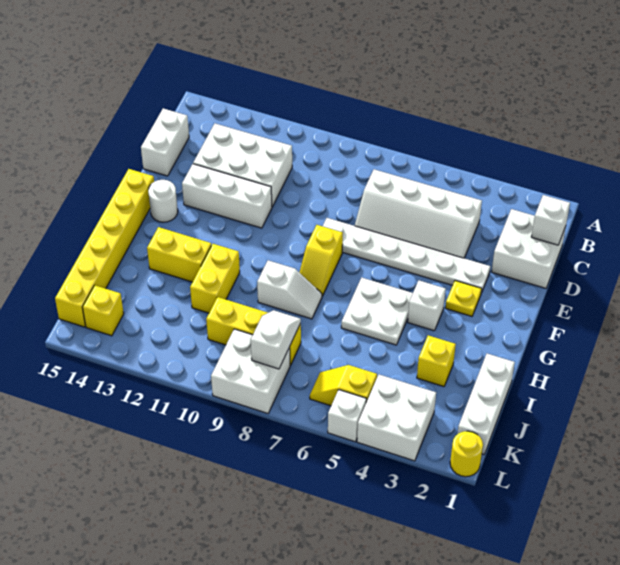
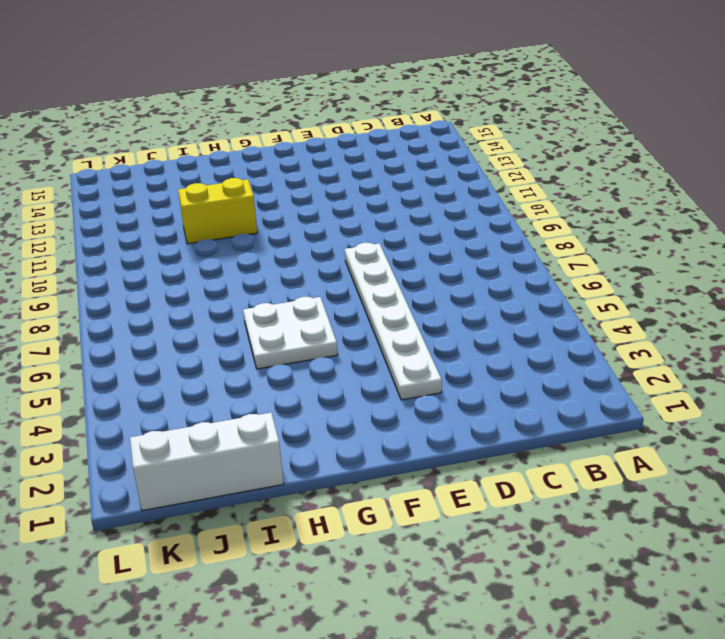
none -> white 2x2 brick [492,209,566,288]
none -> white 2x4 slope [355,169,482,258]
none -> white 2x3 brick [193,123,292,207]

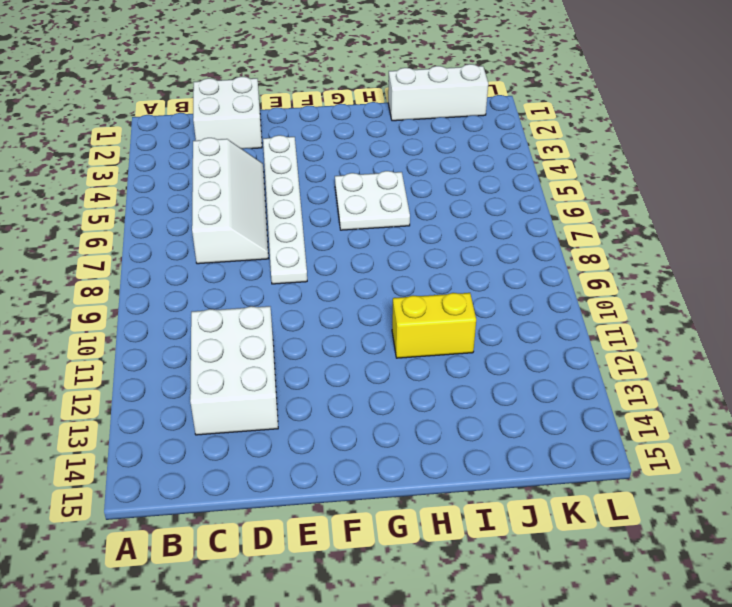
none -> white 1x2 brick [141,109,189,176]
none -> white 1x3 brick [182,164,272,228]
none -> yellow 1x1 plate [445,281,482,316]

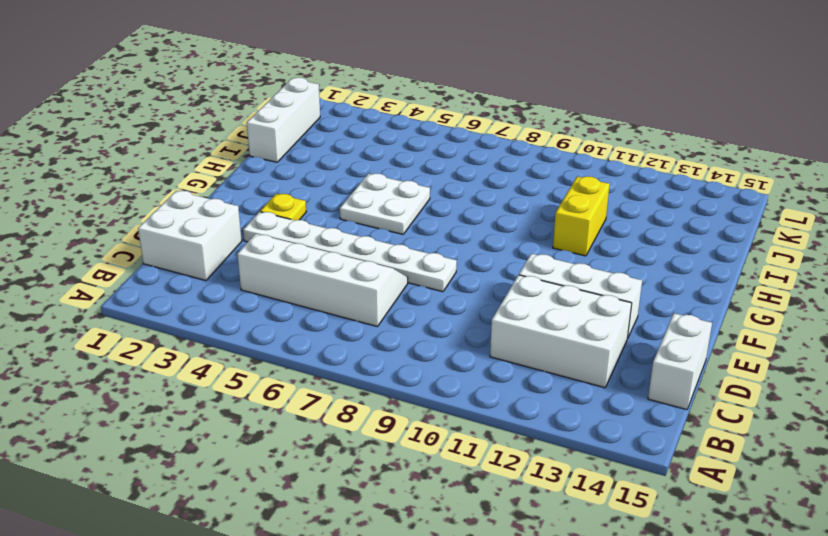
none -> yellow 1x2 slope [299,225,343,296]
none -> white 1x1 round brick [148,180,178,222]
none -> yellow 1x6 brick [55,169,154,327]

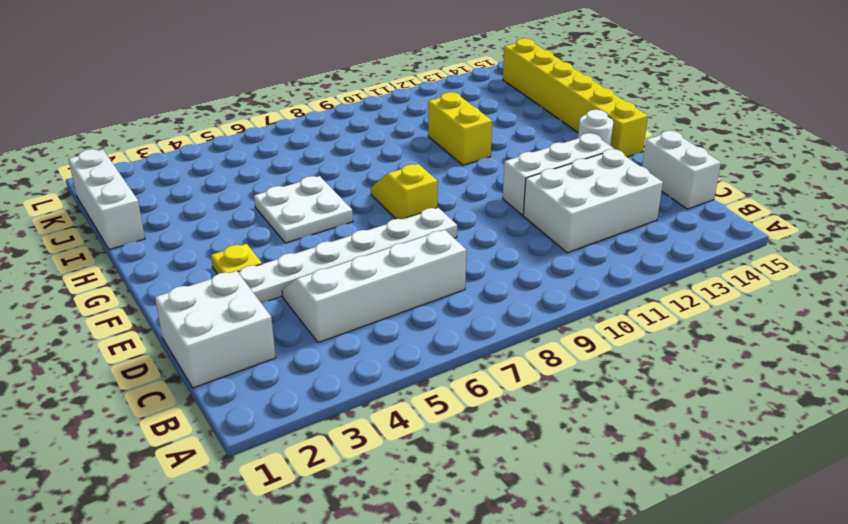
none -> white 1x1 brick [408,281,446,331]
none -> white 1x2 slope [257,260,322,319]
none -> yellow 1x2 brick [147,227,211,282]

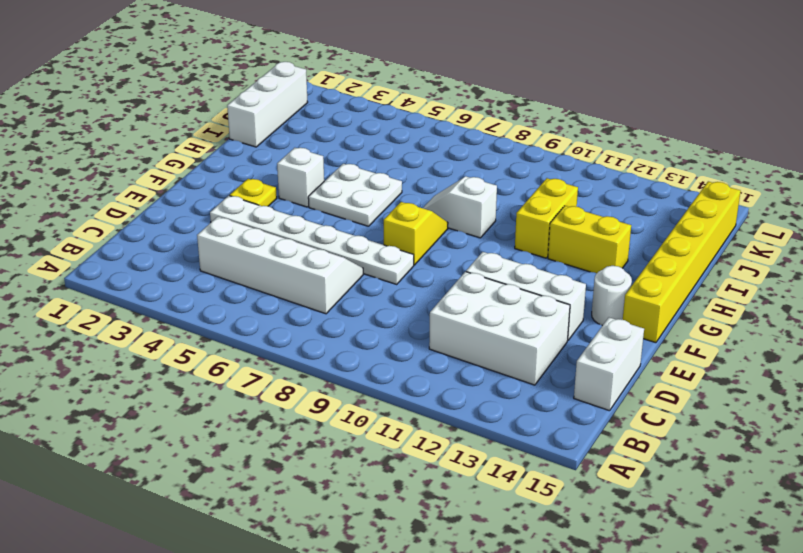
none -> white 2x2 brick [492,209,566,288]
none -> yellow 1x1 brick [417,335,456,387]
none -> yellow 1x3 brick [206,297,301,365]

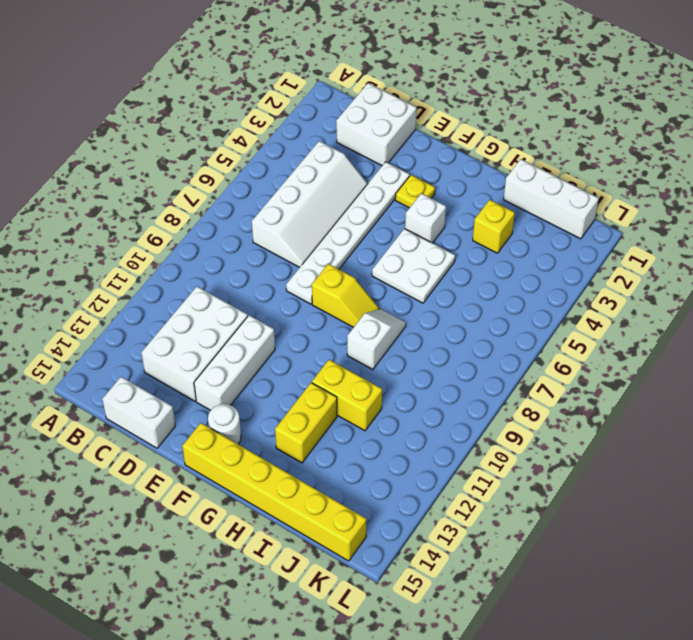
none -> yellow 1x3 brick [206,297,301,365]
none -> white 2x2 brick [357,375,436,461]
none -> yellow 1x2 slope [310,365,377,406]

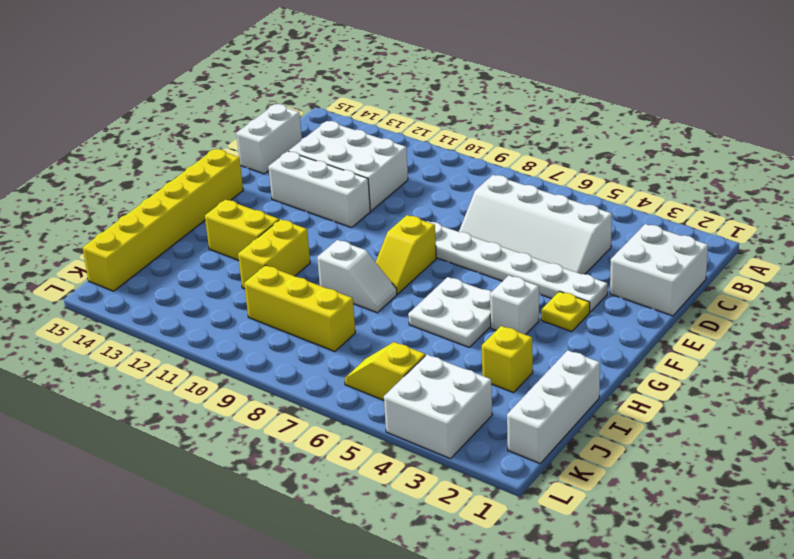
none -> white 1x1 round brick [148,180,178,222]
none -> white 2x2 brick [211,329,290,413]
none -> yellow 1x1 brick [82,285,124,336]

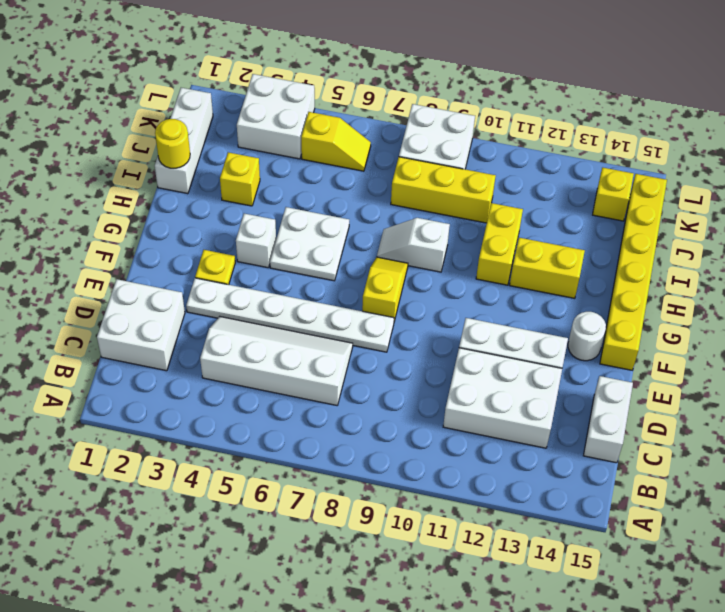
yellow 1x1 round brick [155,119,190,168] -> yellow 1x1 round brick moved to [450,431,483,477]
none -> white 1x1 brick [328,390,367,442]
none -> white 1x1 brick [531,195,570,245]
none -> white 1x2 slope [251,310,301,369]

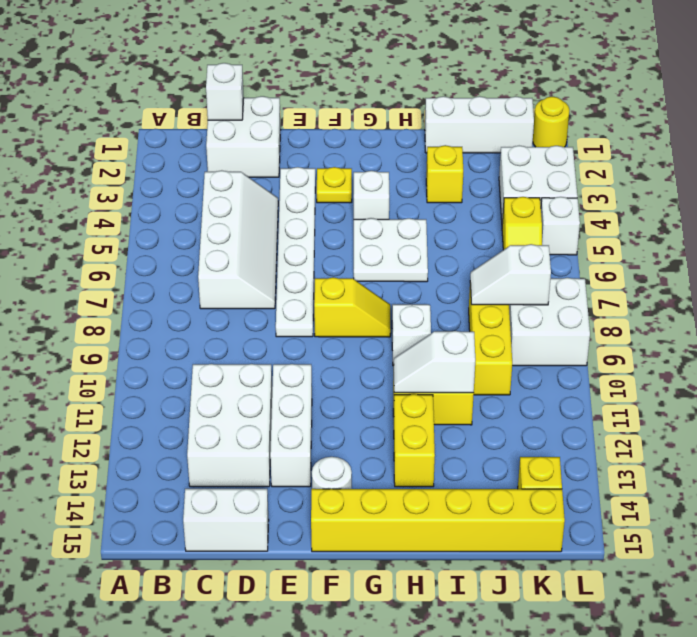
white 1x2 slope [394,331,475,393] -> none

